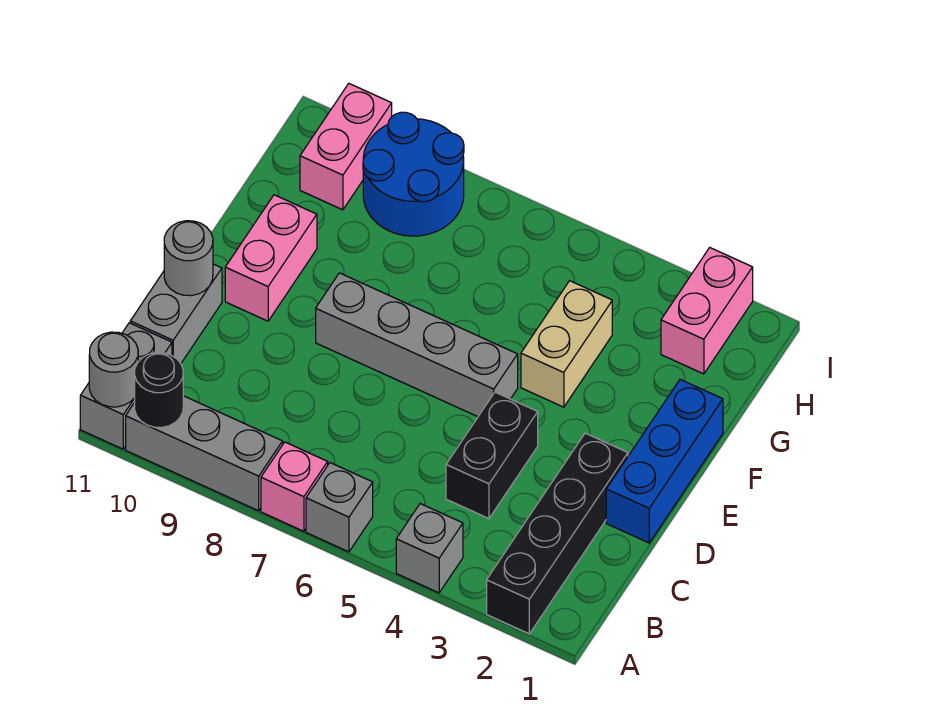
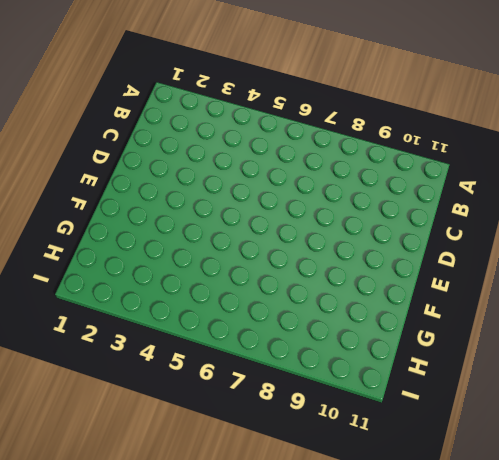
none -> black 1x4 brick [487,433,628,634]
none -> grey 1x1 brick [396,504,463,593]
none -> grey 1x1 brick [306,463,373,552]

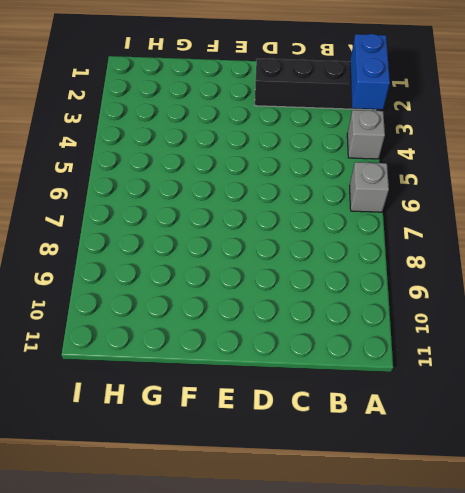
blue 1x2 brick [350,34,390,109] -> none
none -> pink 1x1 brick [261,442,328,531]
none -> grey 1x3 brick [126,396,283,511]
none -> grey 1x2 brick [80,323,172,449]

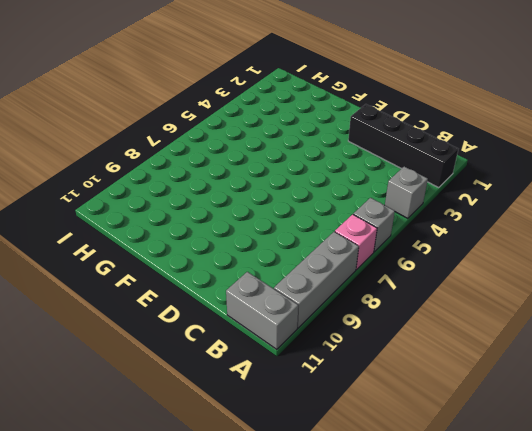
none -> black 1x2 brick [446,392,538,519]
none -> grey 1x2 brick [130,264,222,363]
none -> blue 1x3 brick [606,380,723,543]

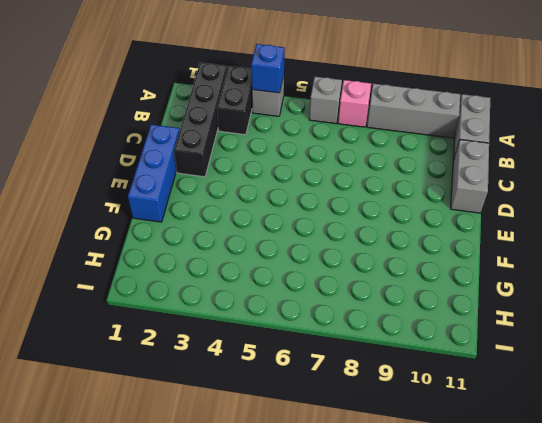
black 1x2 brick [217,66,252,135] -> black 1x2 brick moved to [446,392,538,519]
blue 1x1 brick [251,44,285,93] -> none
none -> grey 1x4 brick [316,273,518,417]
none -> pink 1x2 brick [225,195,317,321]
none -> tan 1x2 brick [521,281,612,407]

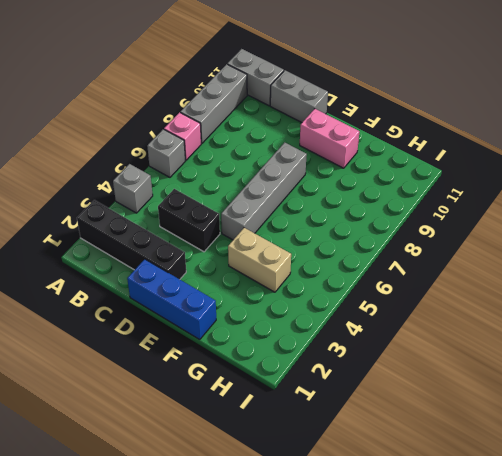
none -> pink 1x2 brick [661,248,753,374]
none -> blue 2x2 round brick [363,112,464,236]
none -> pink 1x2 brick [300,84,392,210]

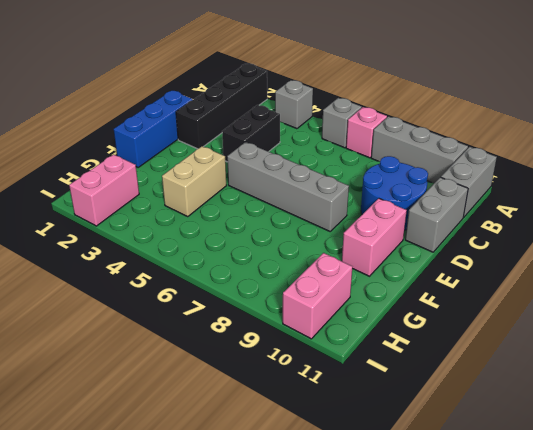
blue 2x2 round brick [361,156,428,230] -> blue 2x2 round brick moved to [363,112,464,236]
none -> black 1x1 round brick [135,353,183,427]
none -> grey 1x1 round brick [89,332,138,407]
none -> grey 1x1 round brick [164,221,213,296]

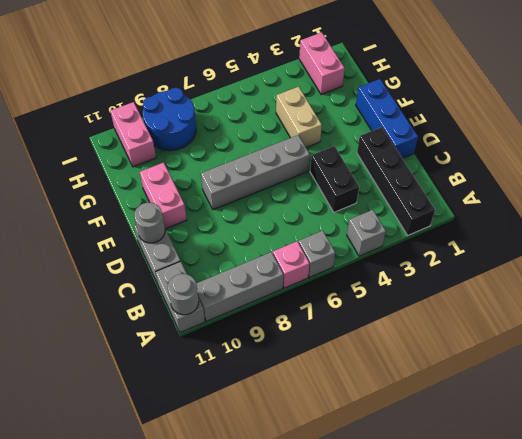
none -> black 1x1 round brick [135,353,183,427]

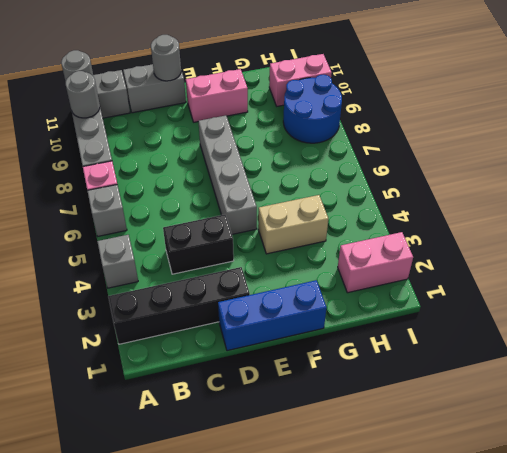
grey 1x1 round brick [66,71,100,118] -> black 1x1 round brick [135,353,183,427]

